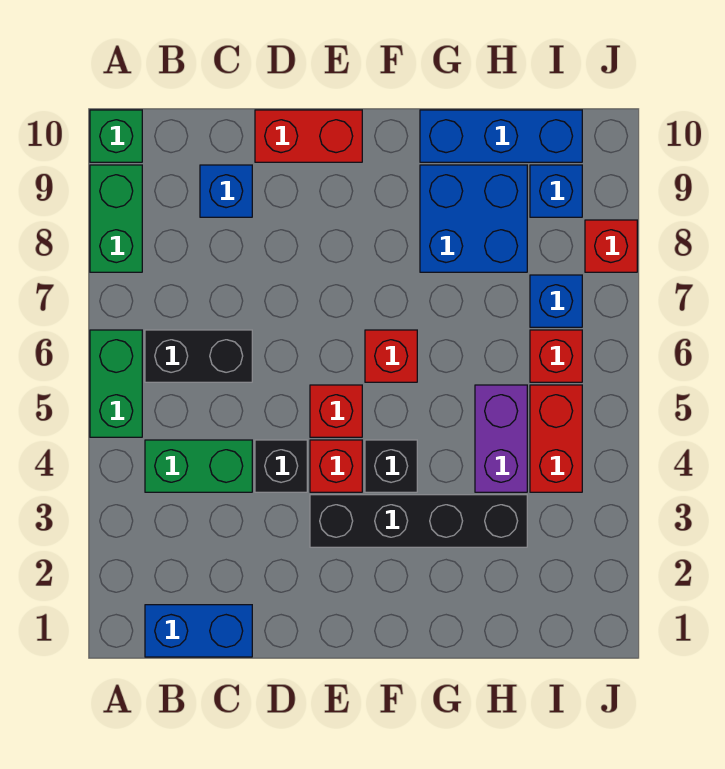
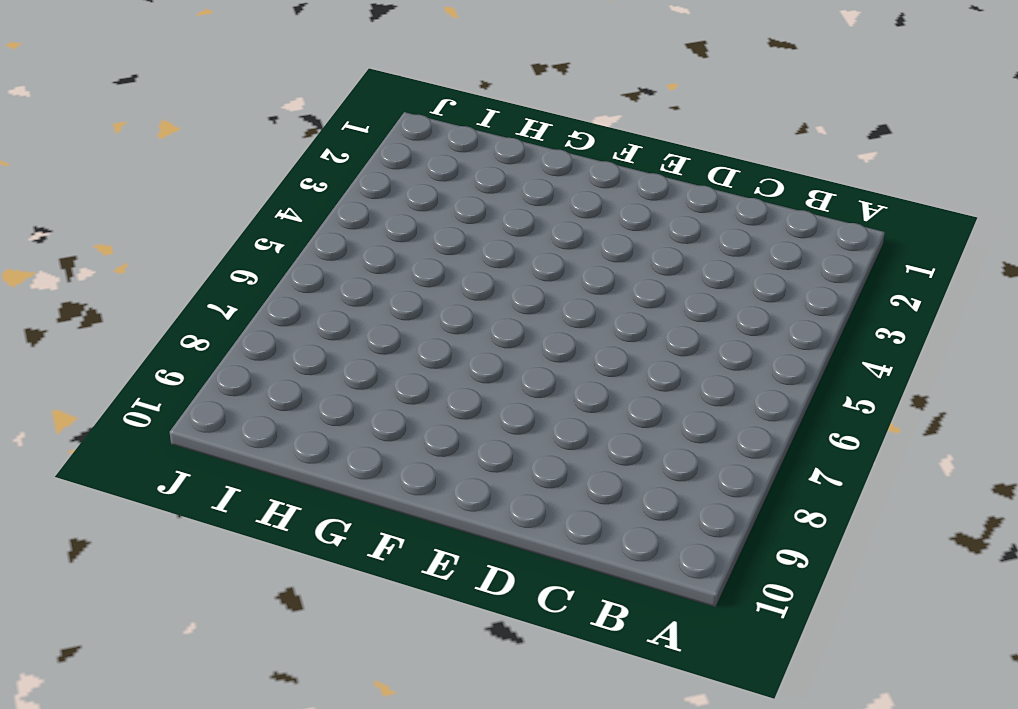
none -> green 1x2 brick [90,330,142,437]
none -> green 1x2 brick [90,165,142,272]
none -> green 1x1 brick [90,110,142,162]

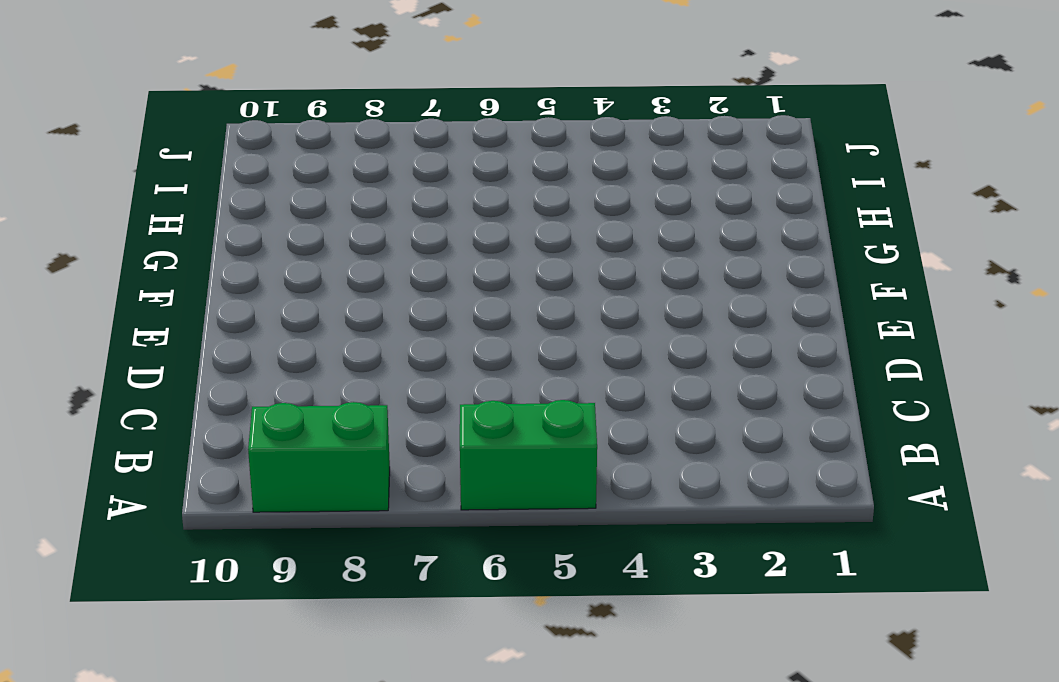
none -> green 1x1 brick [90,110,142,162]
none -> blue 1x2 brick [145,605,252,657]
none -> green 1x2 brick [145,440,252,492]

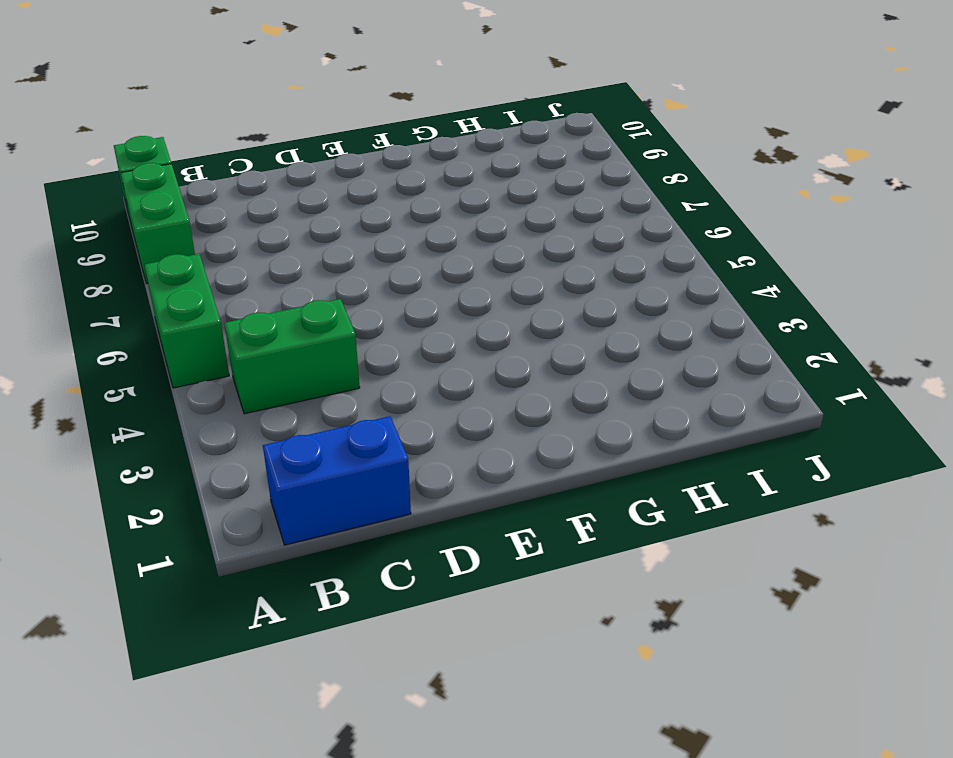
none -> black 1x2 brick [145,330,252,382]
none -> blue 1x1 brick [200,165,252,217]
none -> black 1x1 brick [255,440,307,492]

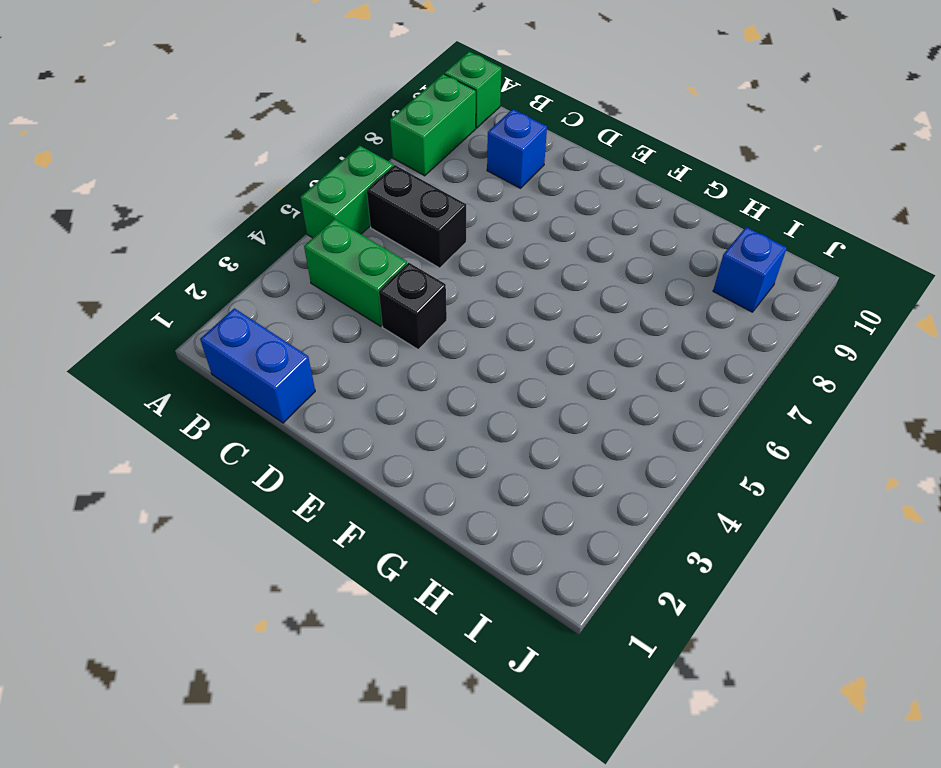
none -> red 1x2 brick [255,110,362,162]
none -> black 1x4 brick [310,495,527,547]
none -> red 1x1 brick [310,440,362,492]

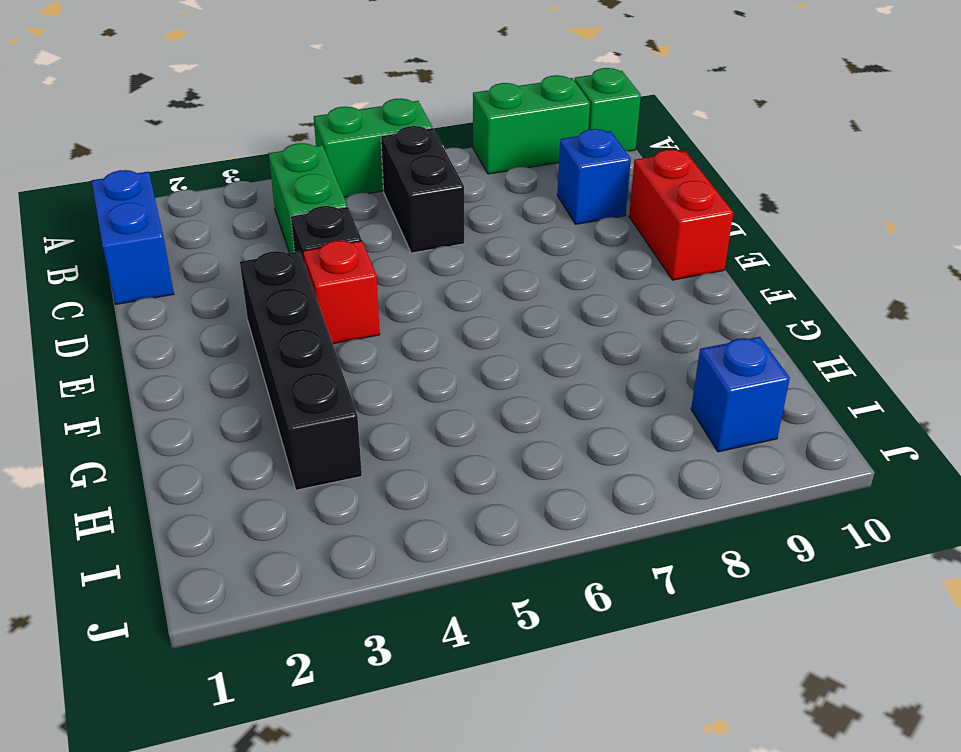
none -> red 1x1 brick [310,385,362,437]
none -> black 1x1 brick [365,440,417,492]
none -> red 1x1 brick [365,330,417,382]

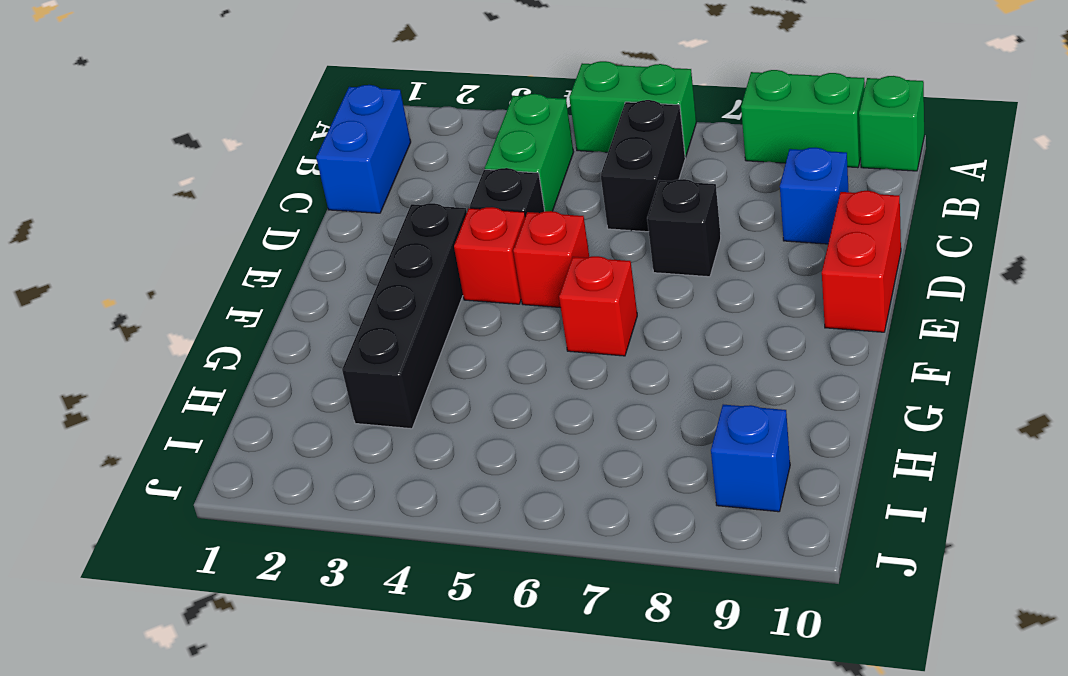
black 1x1 brick [647,179,721,277] -> black 1x1 brick moved to [365,440,417,492]
none -> blue 2x2 brick [420,165,527,272]
none -> blue 1x3 brick [420,110,582,162]
none -> purple 1x2 brick [475,385,527,492]

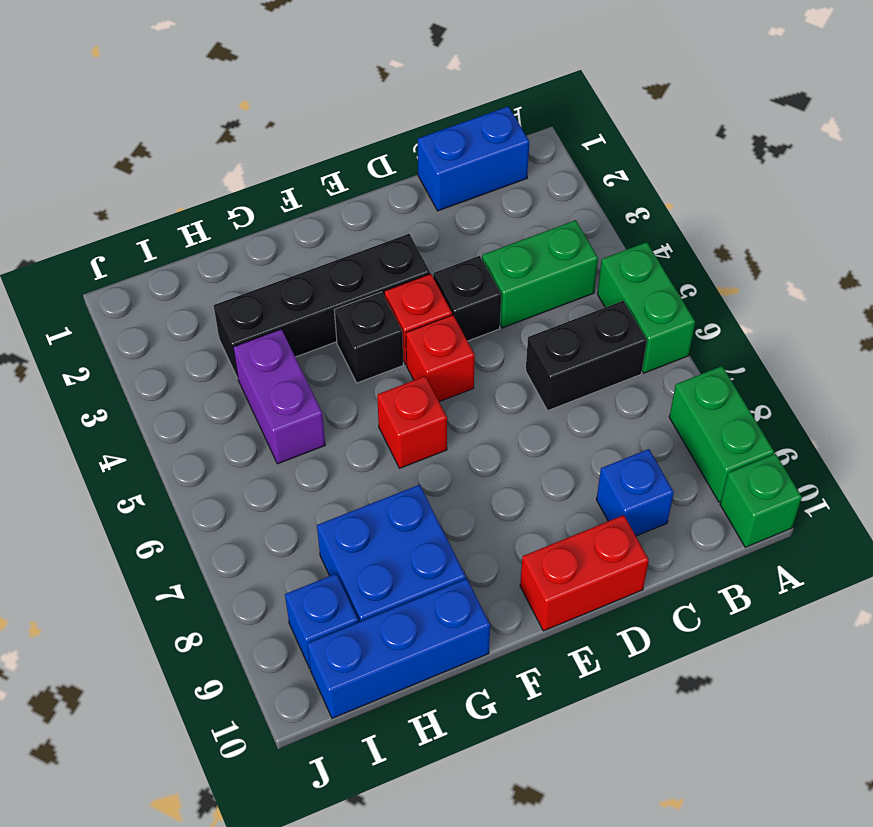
none -> red 1x2 brick [530,385,582,492]
none -> red 1x1 brick [530,330,582,382]
none -> blue 1x1 brick [530,275,582,327]

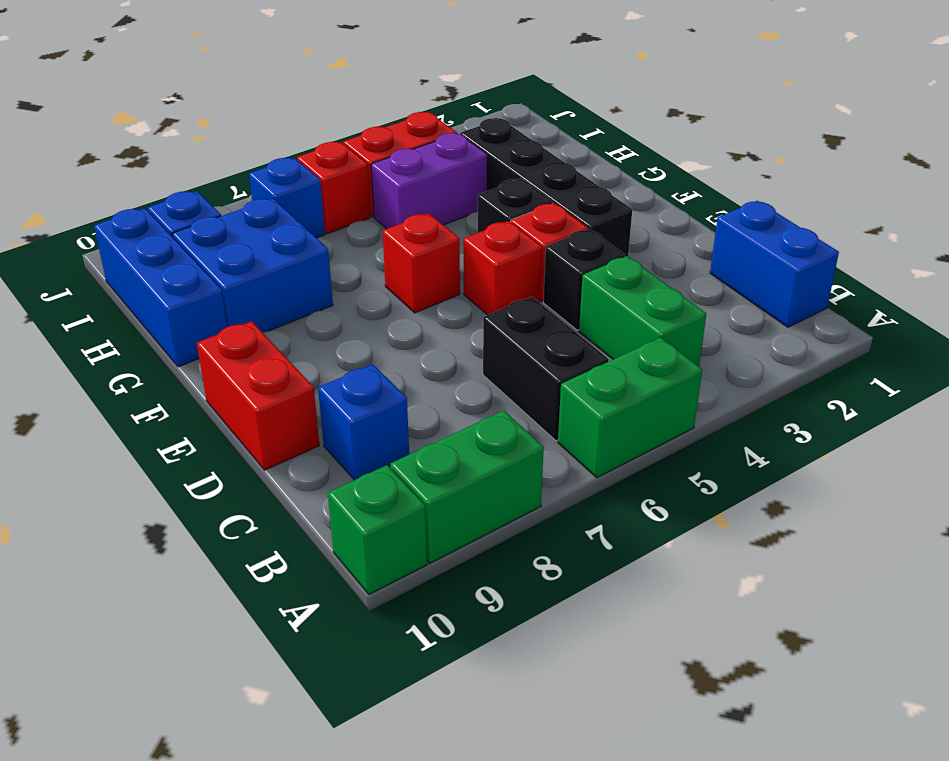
none -> red 1x1 brick [585,220,637,272]

